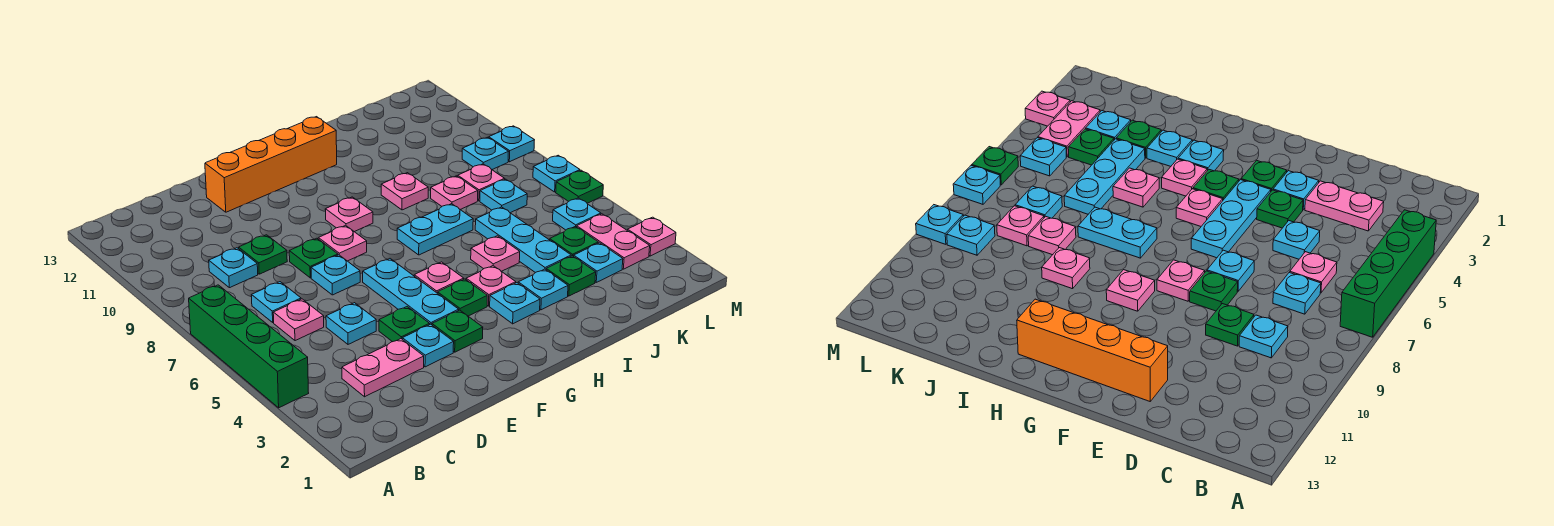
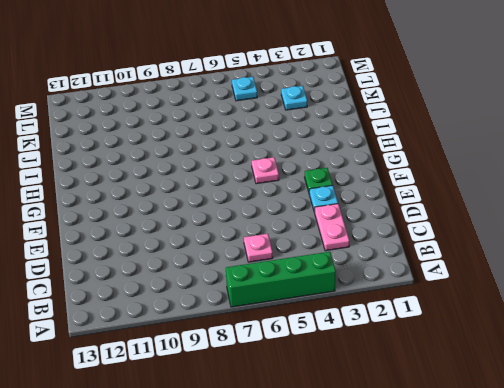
none -> cyan 1x1 plate [251,282,301,322]
none -> cyan 1x1 plate [209,248,258,288]
none -> cyan 1x1 plate [326,303,376,344]
none -> green 1x1 plate [239,235,287,274]

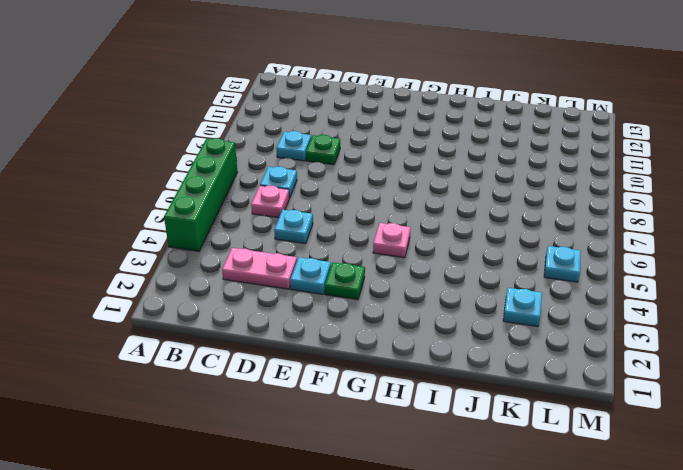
none -> green 1x1 plate [379,307,430,342]
none -> cyan 1x1 plate [311,255,360,295]
none -> green 1x1 plate [289,238,338,278]
none -> orange 1x4 brick [205,117,337,212]

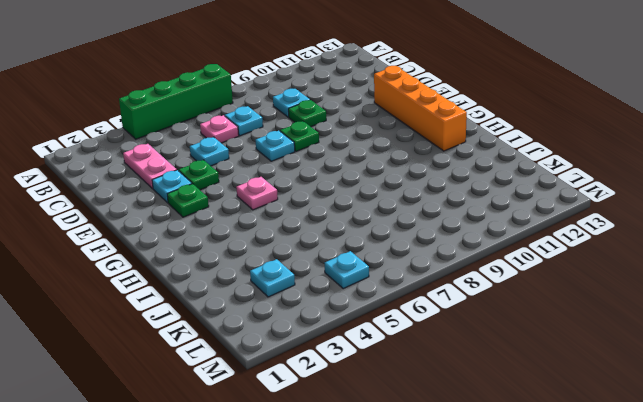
none -> cyan 1x3 plate [363,259,459,325]
none -> pink 1x1 plate [318,225,367,261]
none -> green 1x1 plate [438,279,487,316]
none -> pink 1x1 plate [325,197,373,232]

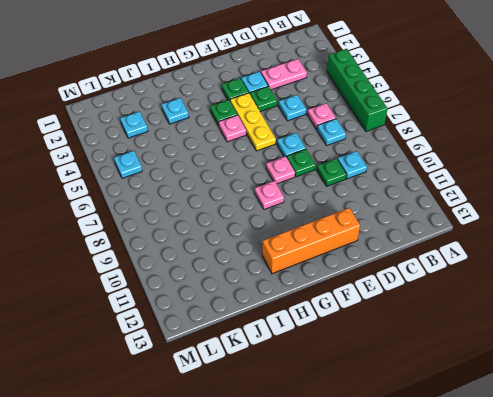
yellow 1x3 plate [230,93,276,151] -> cyan 1x3 plate [363,259,459,325]
none -> cyan 1x1 plate [490,283,540,324]
none -> pink 1x1 plate [466,266,516,306]
none -> cyan 1x2 plate [397,204,473,255]
none -> pink 1x1 plate [471,236,520,271]

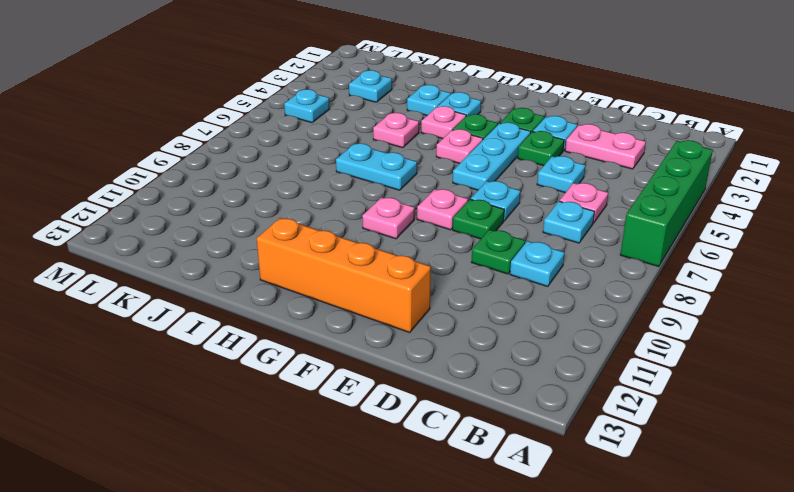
none -> pink 1x1 plate [381,173,428,210]
none -> green 1x1 plate [546,256,596,296]
none -> cyan 1x3 plate [475,207,571,273]
none -> pink 1x1 plate [431,176,478,210]

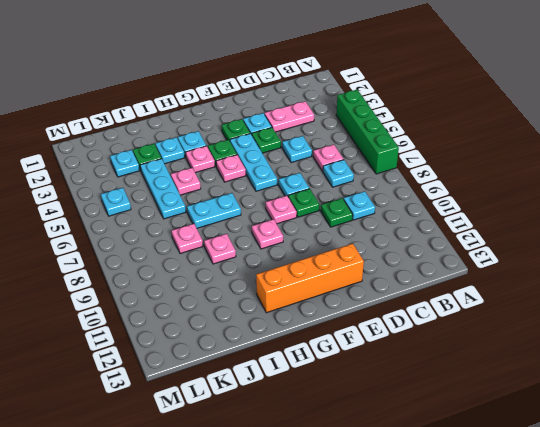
none -> green 1x1 plate [550,226,598,256]
none -> cyan 1x1 plate [480,179,527,213]
none -> pink 1x1 plate [458,164,505,201]
none -> pink 1x2 plate [577,214,650,269]

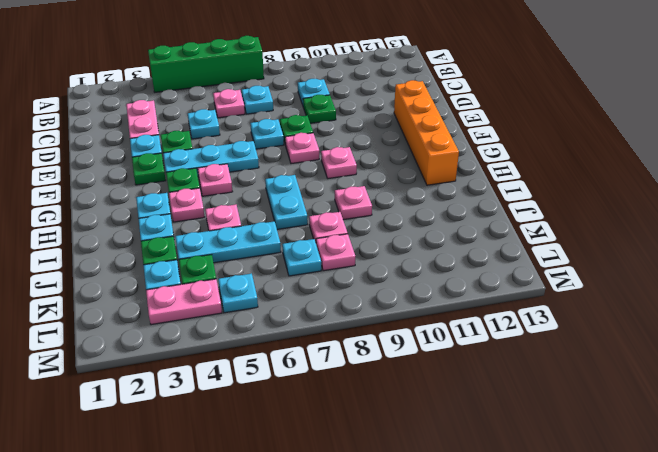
none -> cyan 1x1 plate [462,137,509,170]
none -> pink 1x1 plate [627,217,676,256]
none -> green 1x1 plate [556,170,603,203]
none -> cyan 1x1 plate [533,155,580,192]

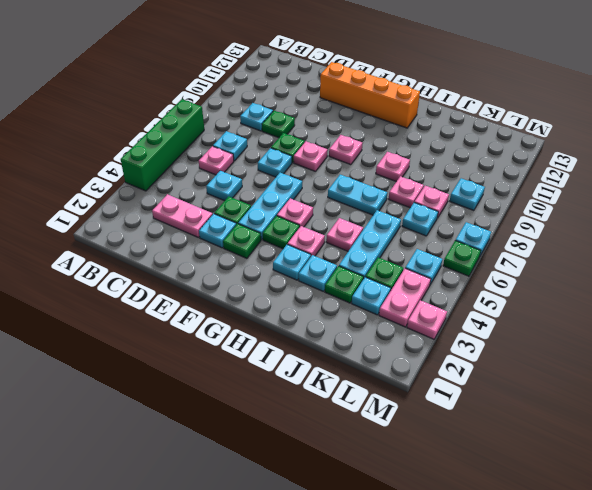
none -> cyan 1x1 plate [489,126,534,162]

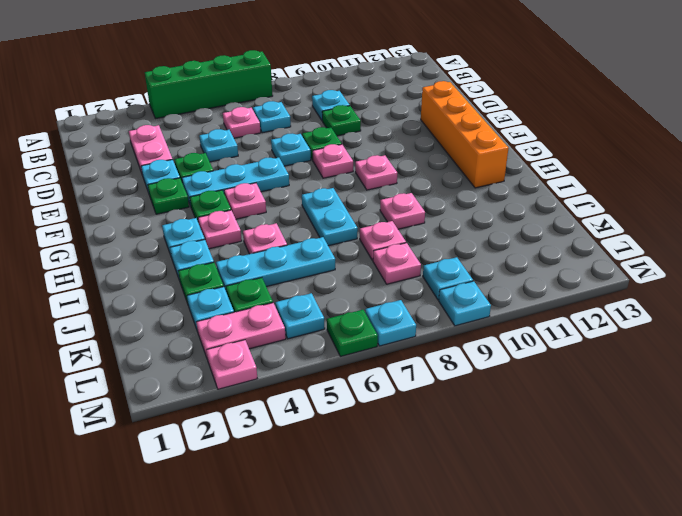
none -> cyan 1x1 plate [480,179,527,213]

